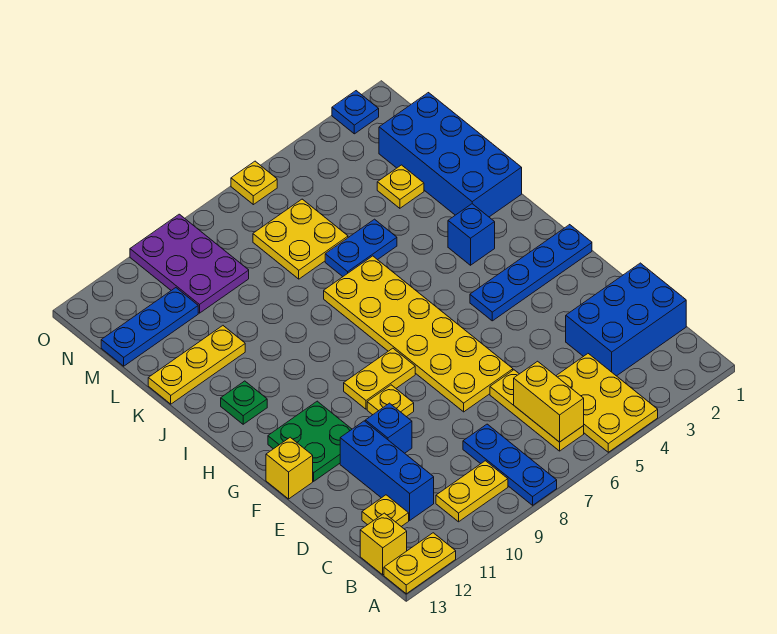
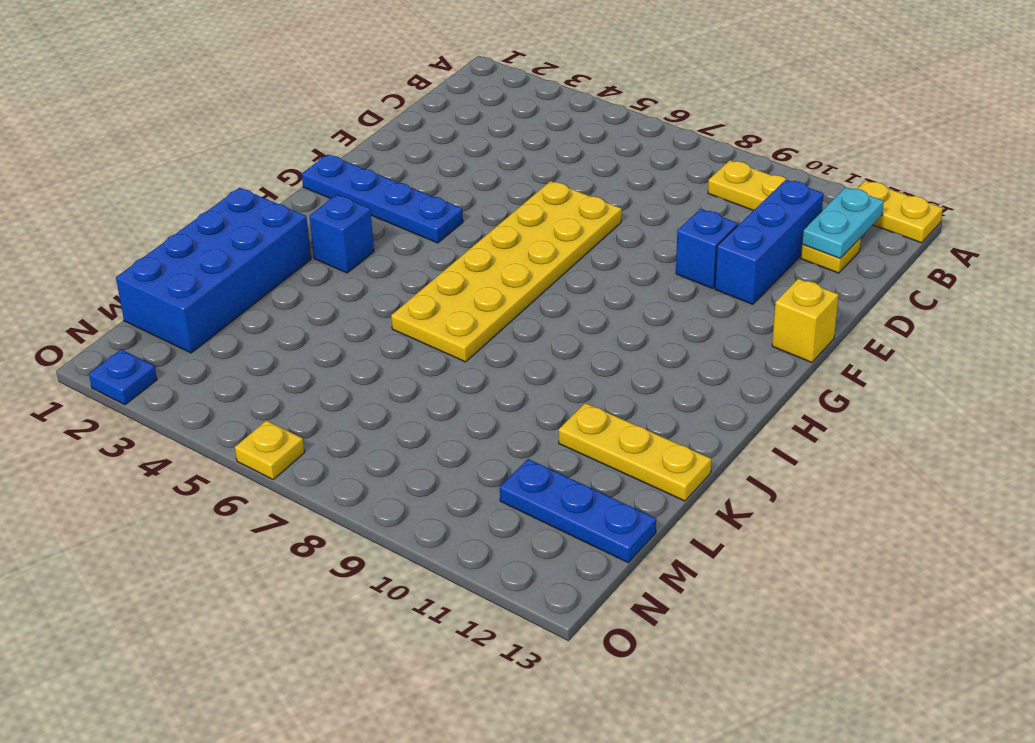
cyan 1x2 plate [802,187,884,258] -> none
none -> yellow 2x3 plate [556,354,658,452]
none -> blue 1x3 plate [463,424,557,505]
none -> yellow 1x3 plate [490,370,584,451]

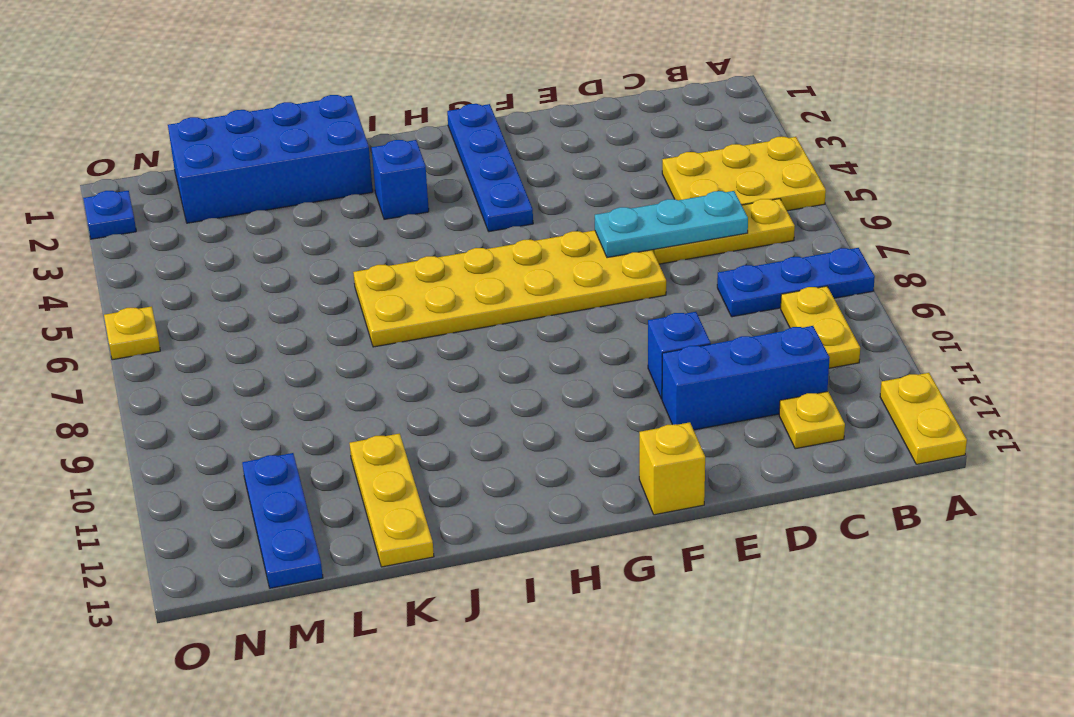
cyan 1x3 plate [595,191,748,258] -> yellow 1x2 brick [514,361,584,442]
none -> yellow 1x1 brick [360,513,407,575]
none -> blue 2x3 brick [566,263,686,376]
none -> yellow 1x1 plate [367,385,414,417]

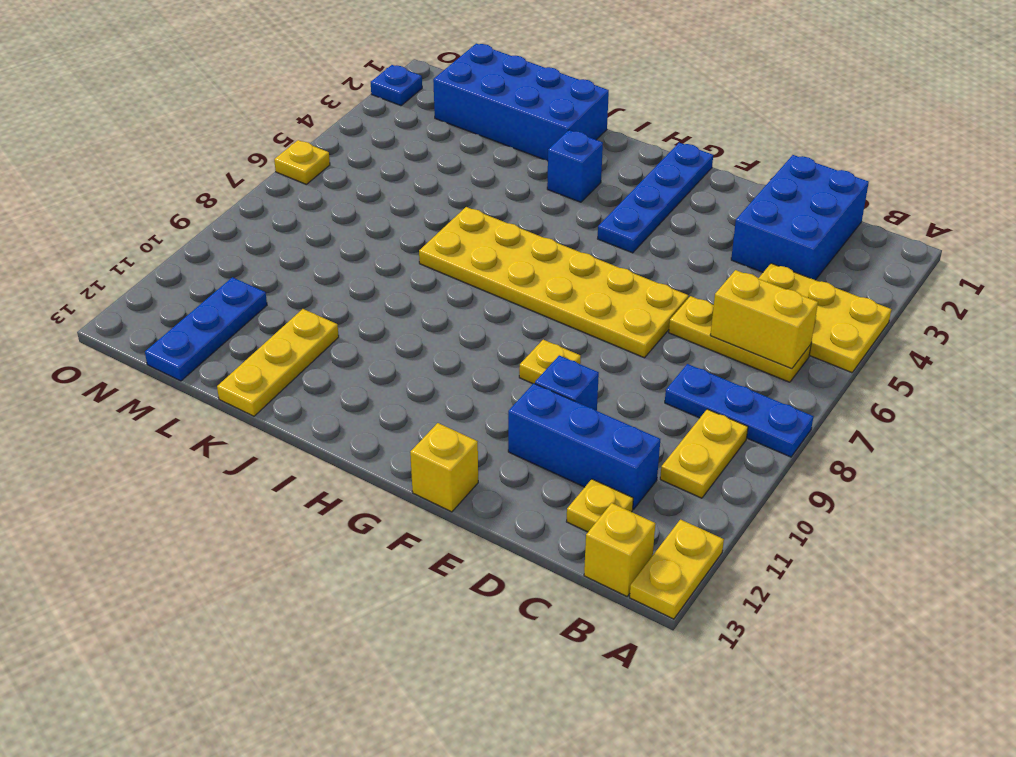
none -> green 2x2 plate [268,401,352,481]
none -> yellow 1x2 plate [344,348,415,409]
none -> green 1x1 plate [221,381,267,424]

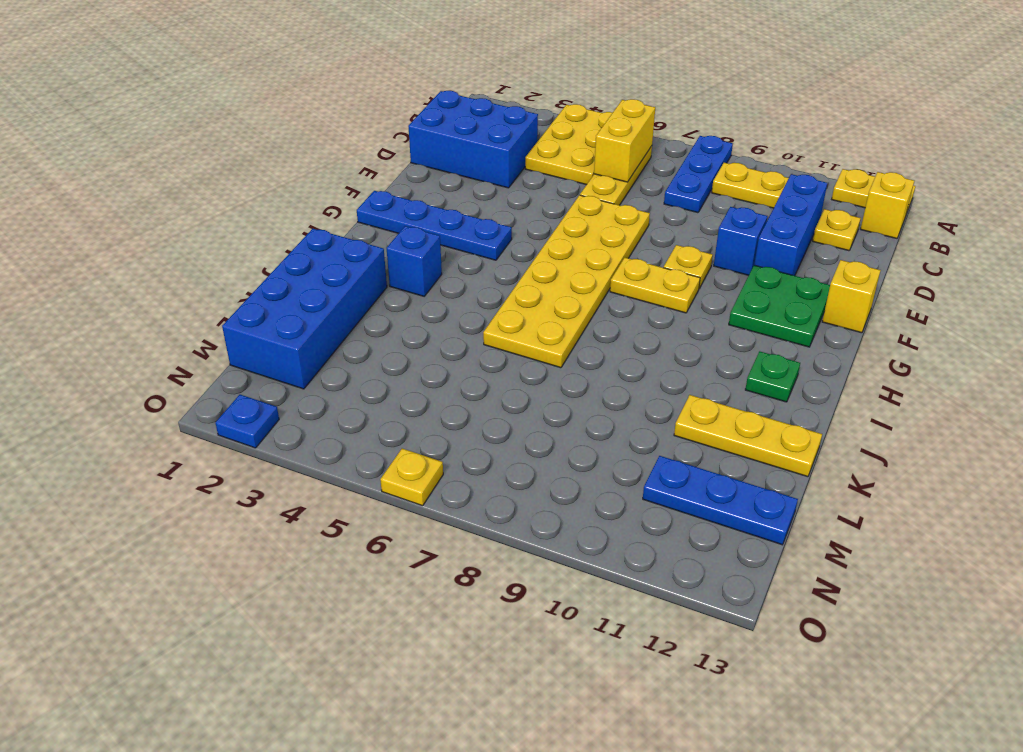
none -> blue 1x2 plate [325,219,397,277]
none -> yellow 1x1 plate [377,165,424,208]
none -> yellow 2x2 plate [253,199,348,279]

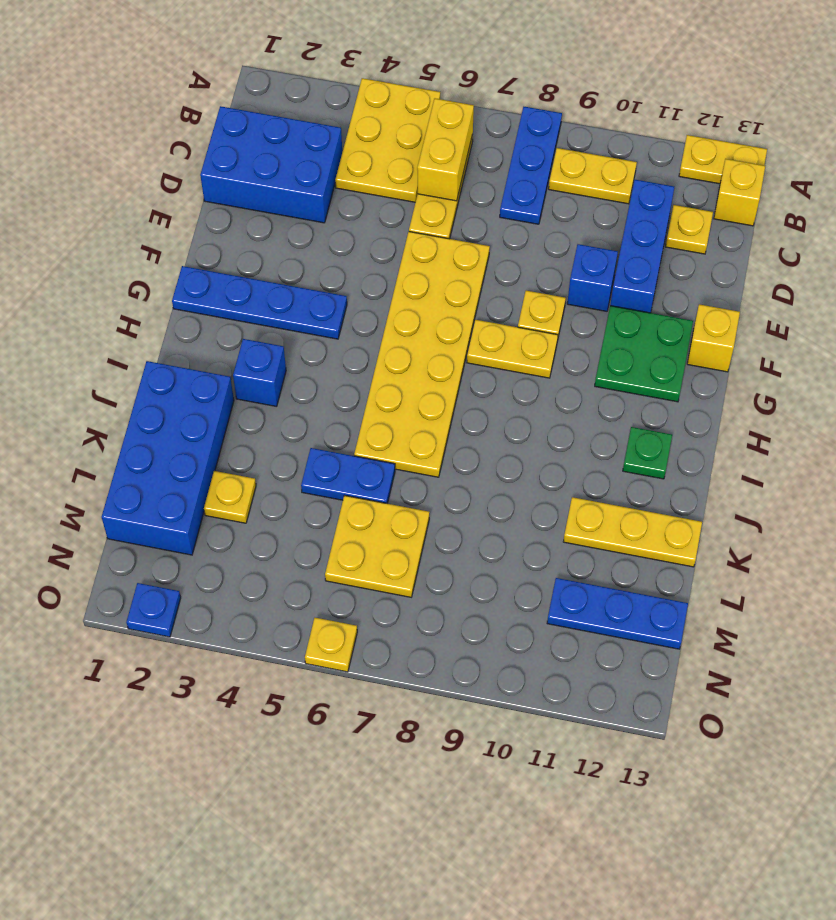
none -> purple 2x3 plate [130,214,249,313]

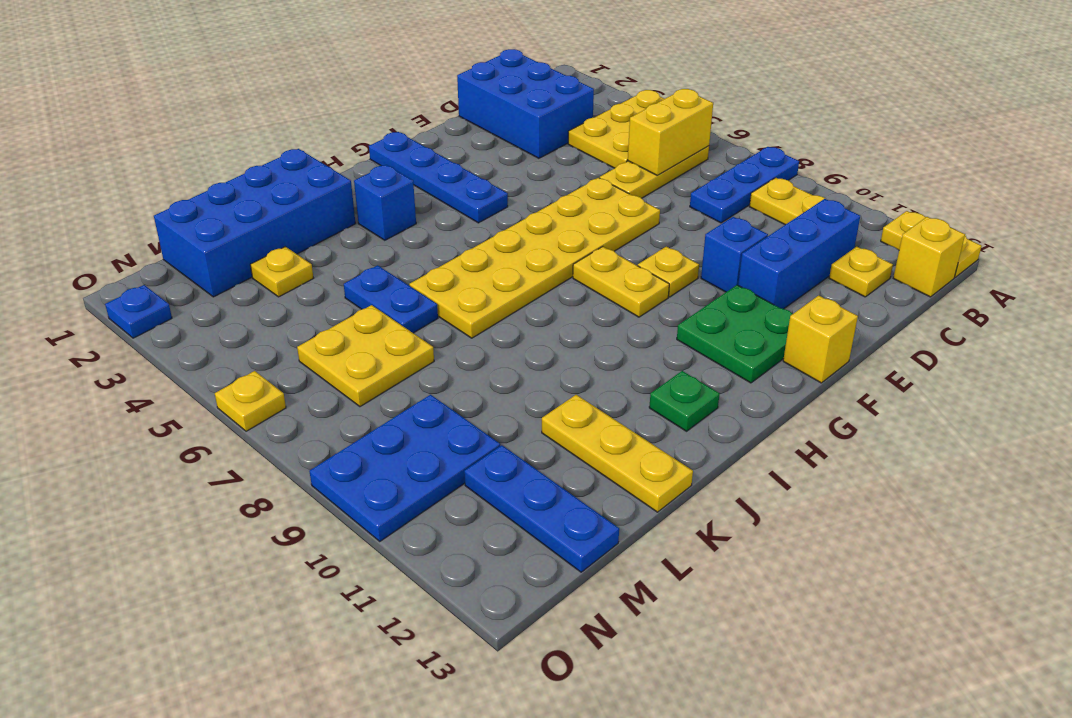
blue 2x3 plate [309,395,500,541] -> purple 2x3 plate [130,214,249,313]

